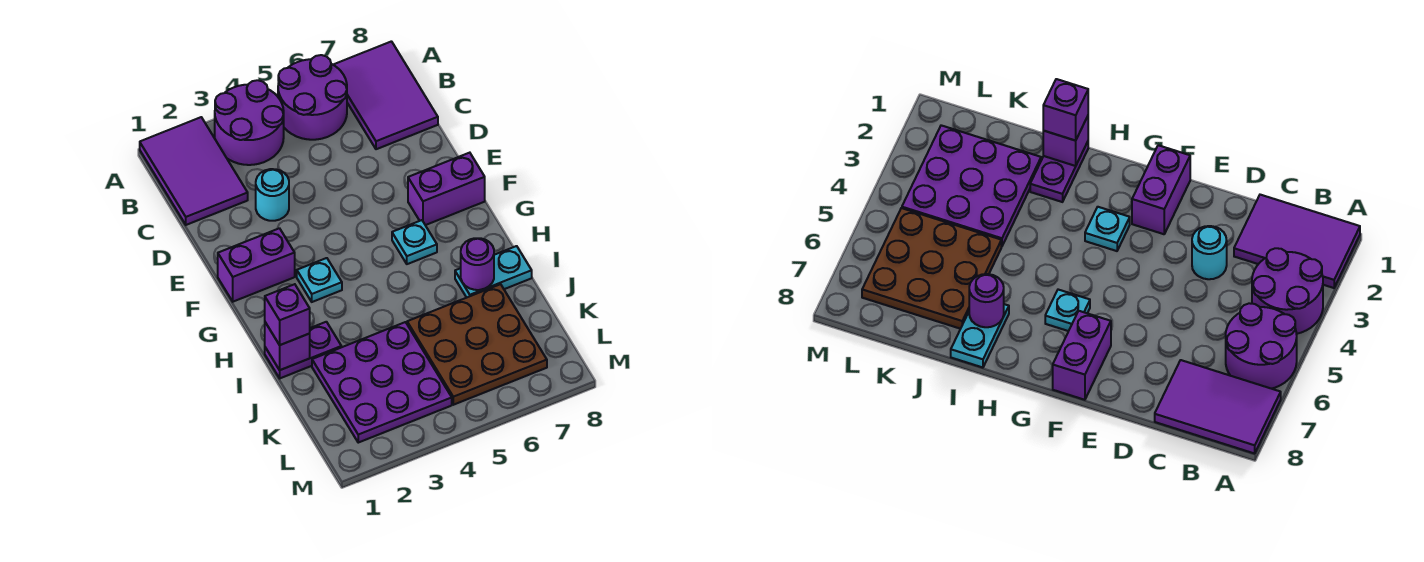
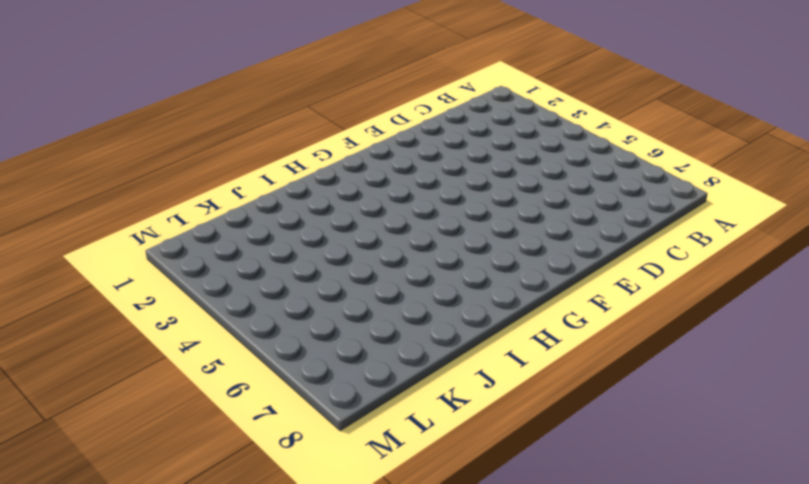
none -> purple 2x3 tile [140,117,248,225]
none -> purple 2x2 round brick [215,80,284,165]
none -> purple 2x2 round brick [278,55,347,140]

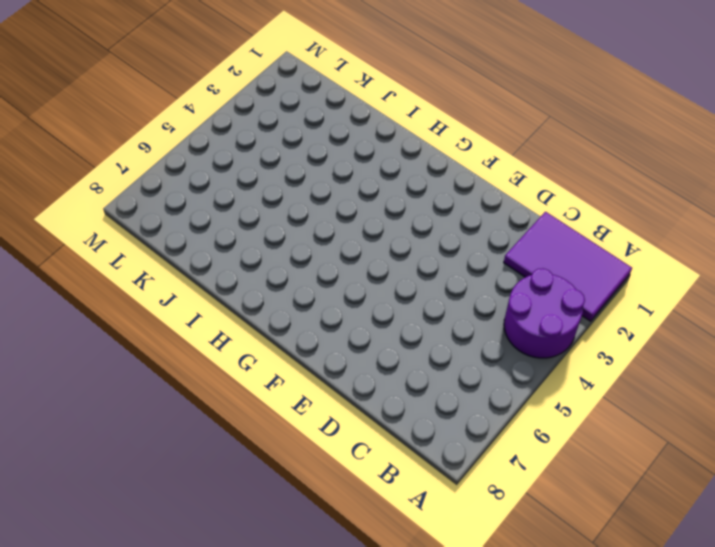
none -> purple 2x2 round brick [278,55,347,140]
none -> purple 2x3 tile [333,41,438,149]
none -> cyan 1x1 round brick [256,169,289,221]

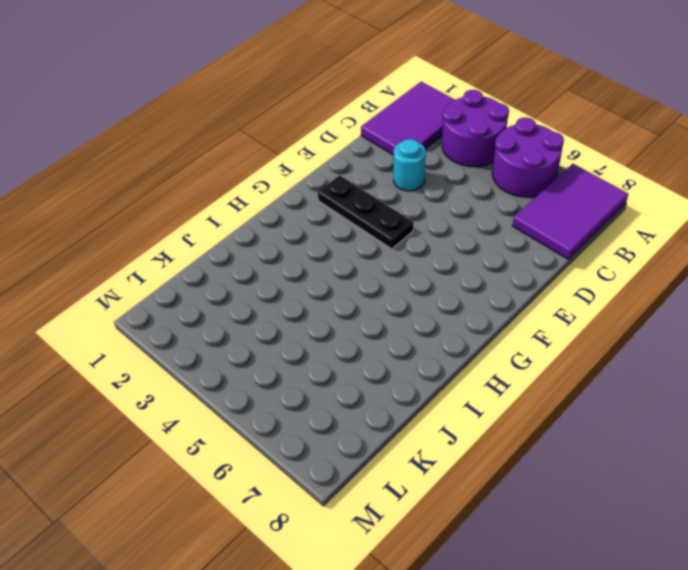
black 1x3 plate [318,175,414,249] -> purple 1x2 brick [218,228,295,302]
none -> purple 1x2 brick [408,153,485,225]
none -> cyan 1x1 plate [297,258,342,302]
none -> cyan 1x1 plate [392,220,437,264]

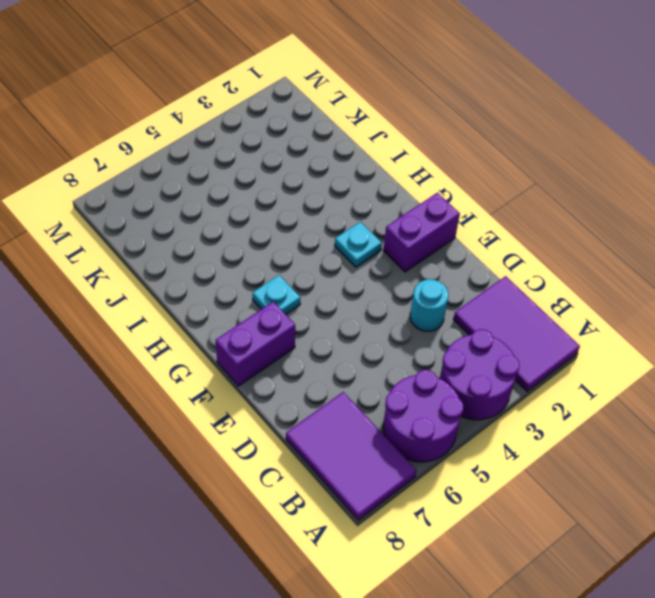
none -> purple 1x2 plate [265,322,341,378]
none -> cyan 1x2 plate [455,246,532,298]
none -> purple 3x3 plate [312,322,452,443]

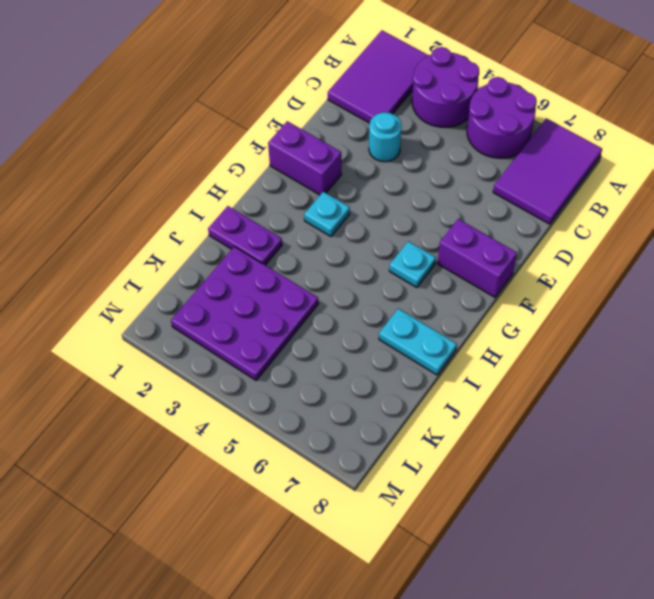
none -> brown 3x3 plate [407,284,547,405]
none -> purple 1x1 brick [265,322,310,370]
none -> purple 1x1 round brick [461,238,494,290]

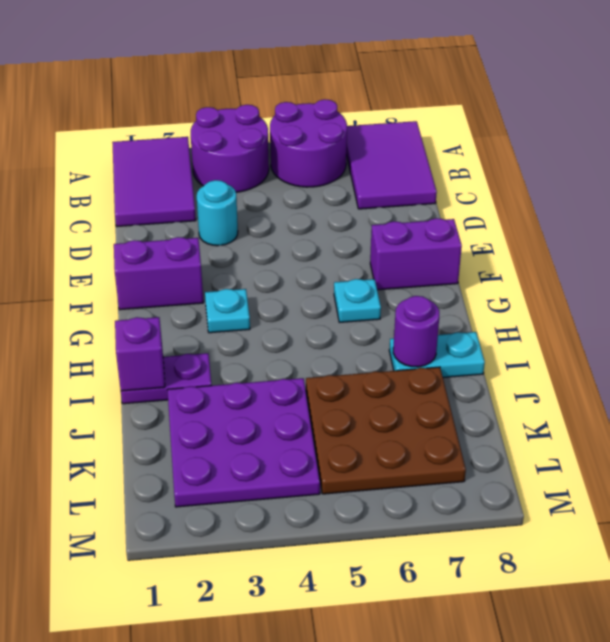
none -> purple 1x1 brick [265,284,310,345]

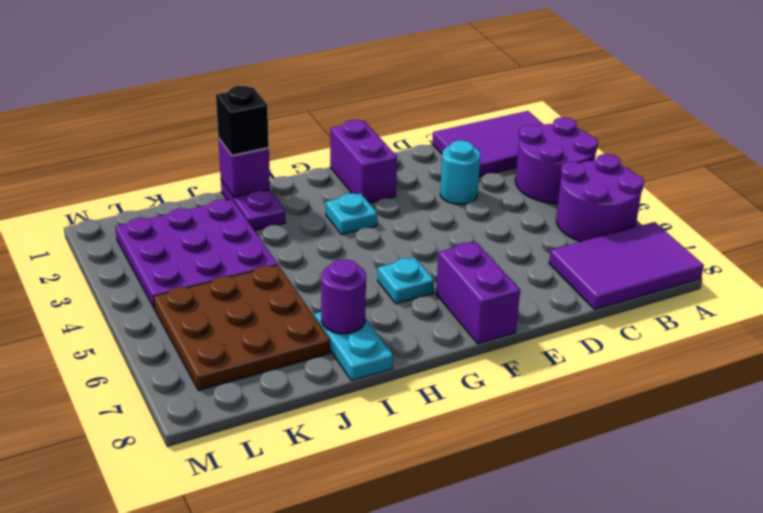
black 1x1 brick [216,86,269,155] -> purple 1x1 brick [265,284,310,345]

